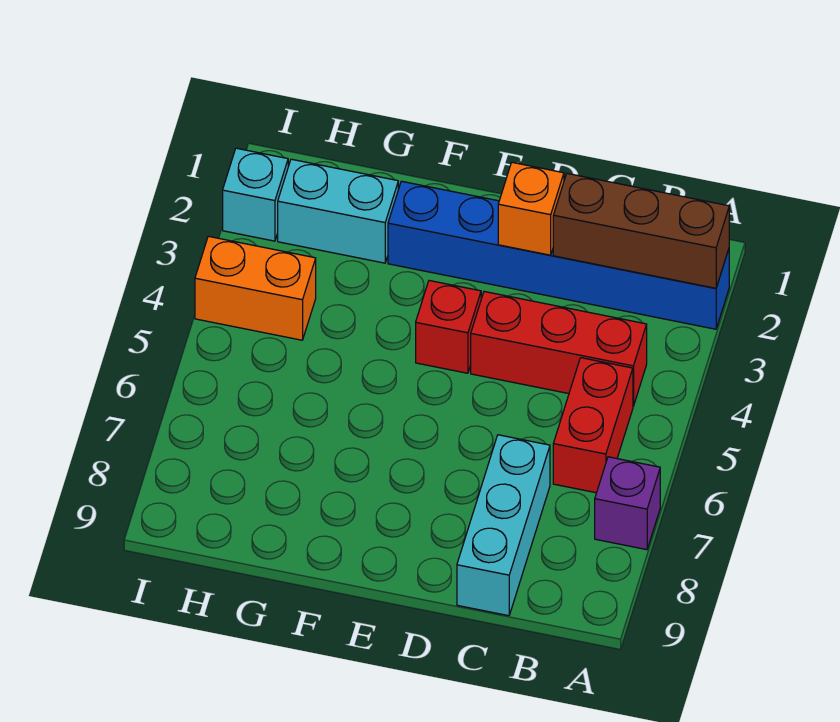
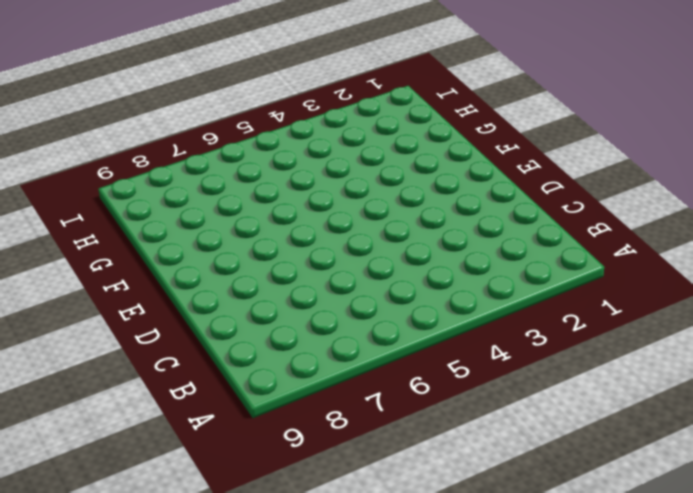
none -> blue 1x6 brick [388,181,729,329]
none -> purple 1x1 brick [595,457,660,550]

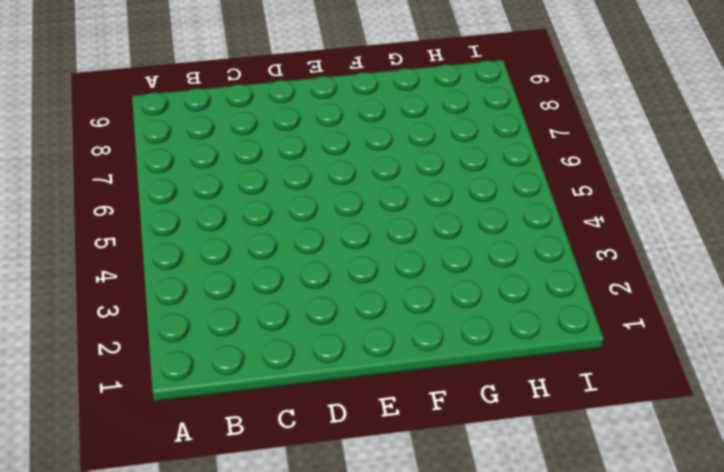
none -> blue 1x6 brick [388,181,729,329]
none -> purple 1x1 brick [595,457,660,550]

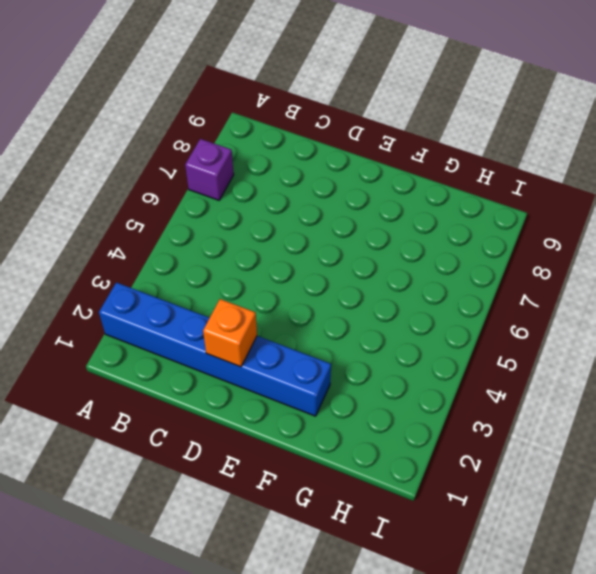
none -> red 1x3 brick [471,292,647,406]
none -> red 1x2 brick [553,358,633,493]

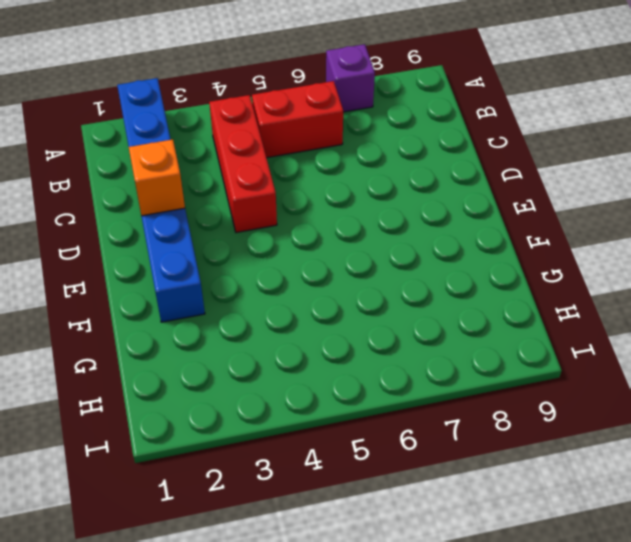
none -> cyan 1x3 brick [457,435,550,616]
none -> red 1x1 brick [416,281,481,373]

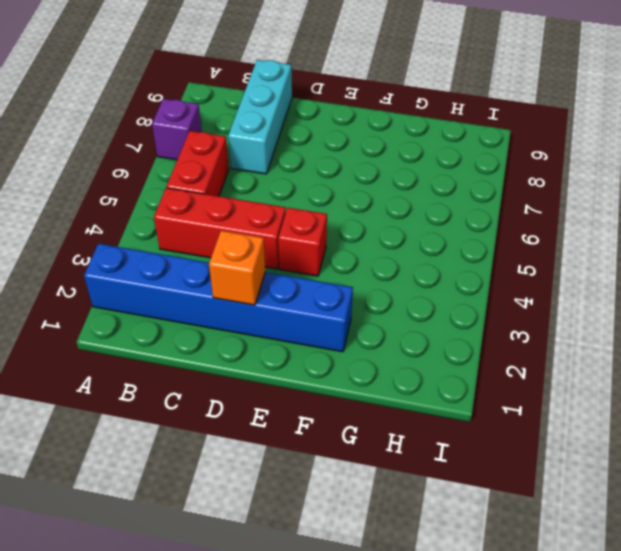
none -> cyan 1x2 brick [278,159,398,263]
none -> orange 1x2 brick [195,236,316,340]

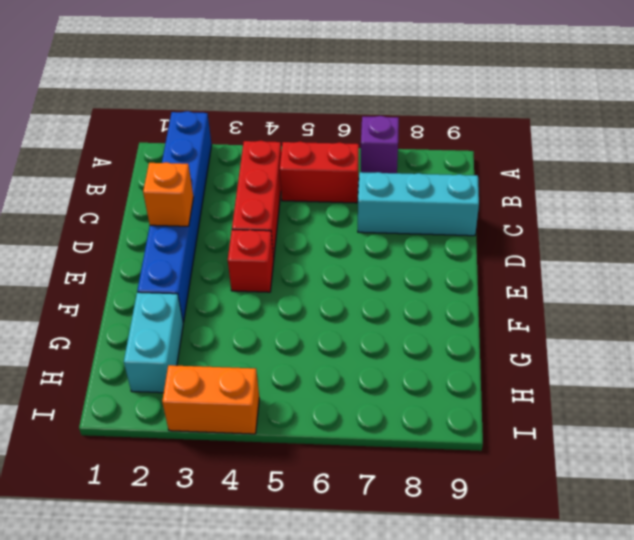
orange 1x2 brick [162,365,259,434] -> orange 1x2 brick turned to [195,236,316,340]
none -> cyan 1x1 brick [223,148,288,241]
none -> brown 1x3 brick [553,173,729,288]

